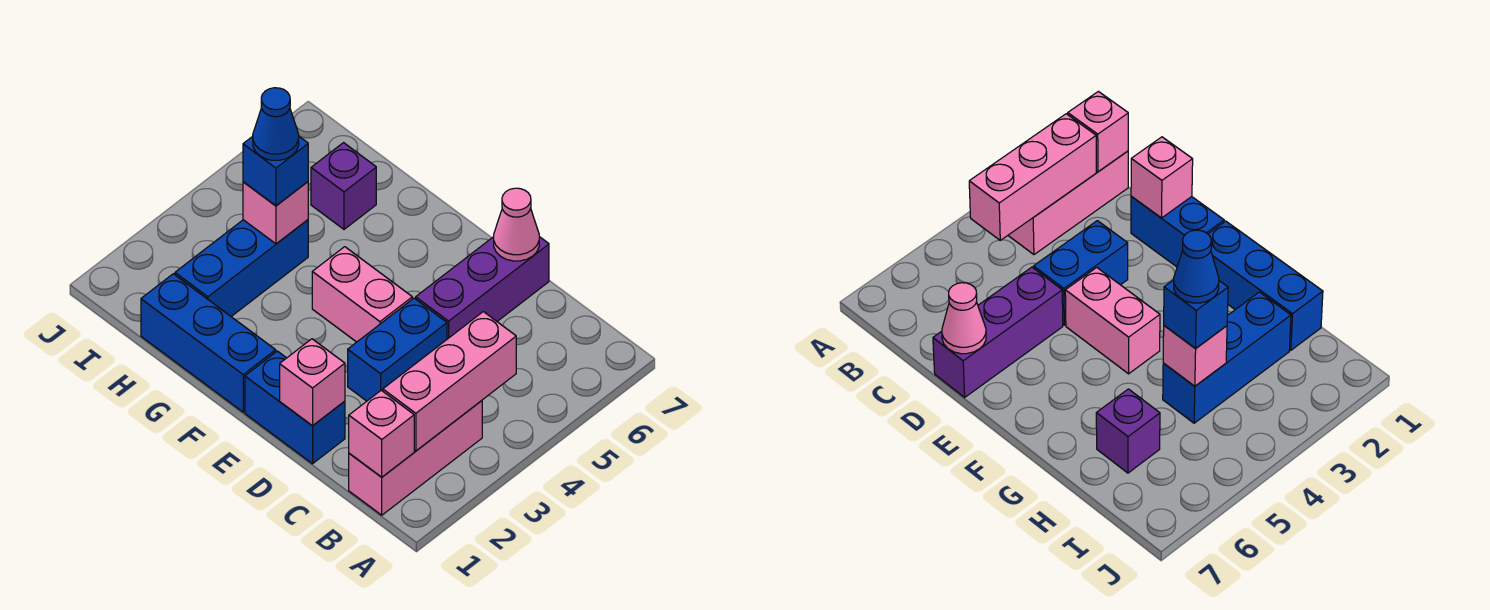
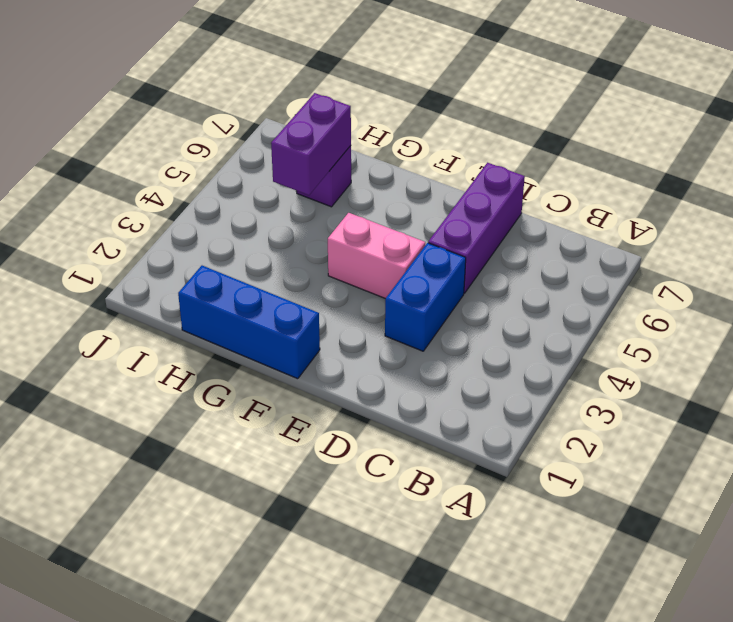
purple 1x2 brick [271,93,351,195] -> none
none -> pink 1x3 brick [349,401,482,515]
none -> blue 1x2 brick [245,351,345,464]
none -> blue 1x3 brick [175,220,308,316]

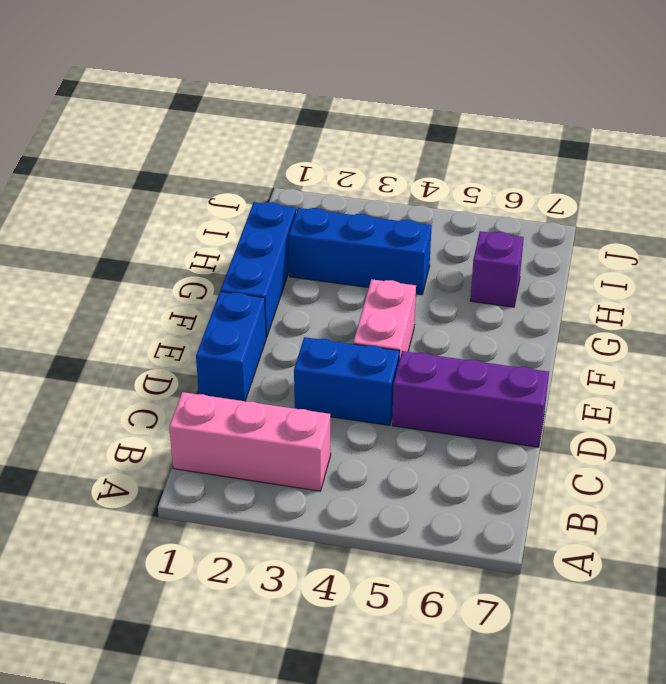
none -> pink 1x1 brick [349,390,414,477]
none -> pink 1x3 brick [383,312,516,451]
none -> pink 1x1 brick [280,339,345,426]

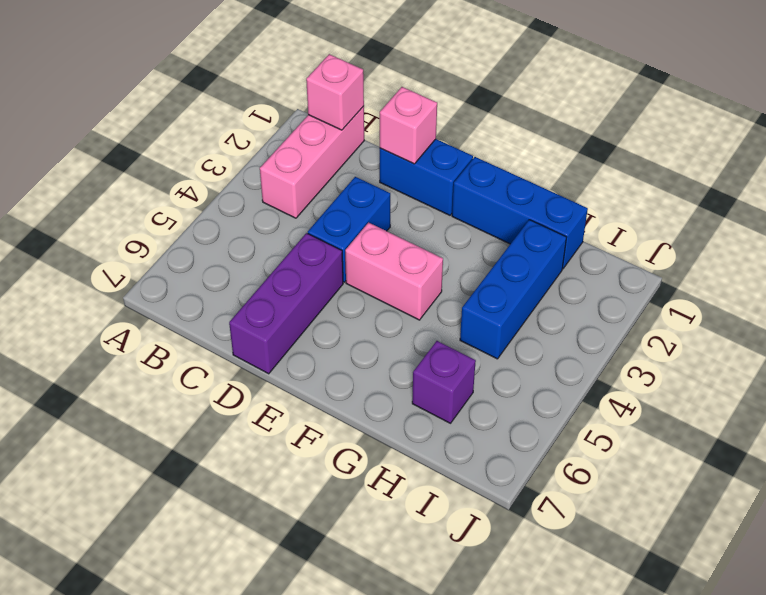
none -> pink 1x3 brick [383,312,516,451]
none -> pink 1x1 cone [494,188,539,261]
none -> pink 1x1 brick [243,182,308,244]

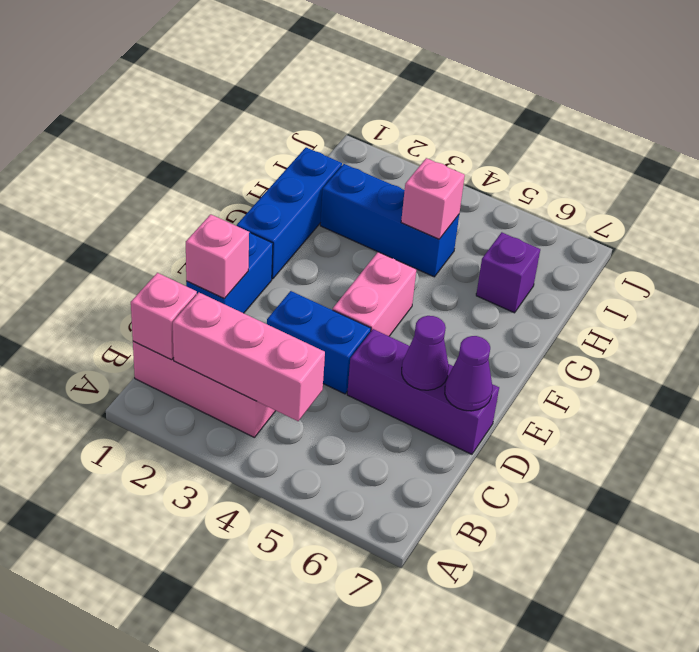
purple 1x1 cone [402,316,449,390] -> none
purple 1x1 cone [445,336,492,411] -> pink 1x1 cone [494,188,539,261]
none -> blue 1x1 brick [243,136,308,206]
none -> blue 1x1 cone [253,88,299,160]

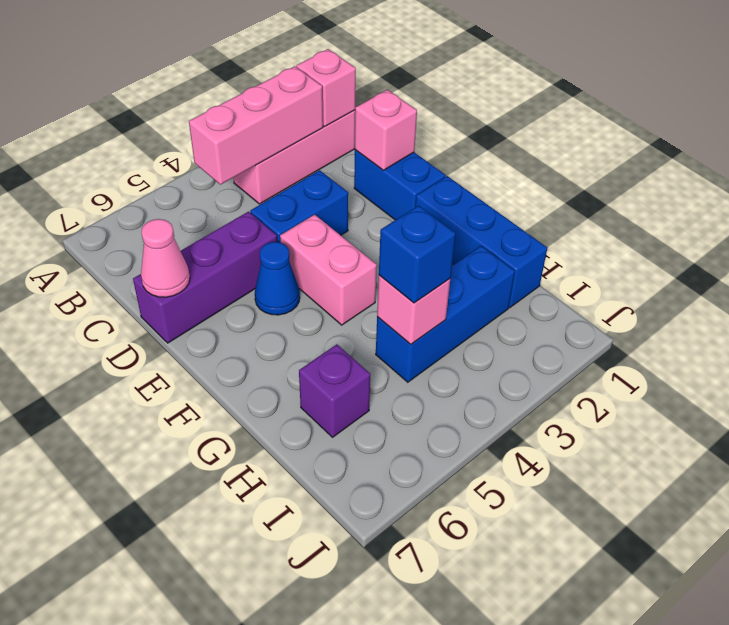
blue 1x1 cone [255,242,300,315] -> blue 1x1 cone moved to [253,88,299,160]

